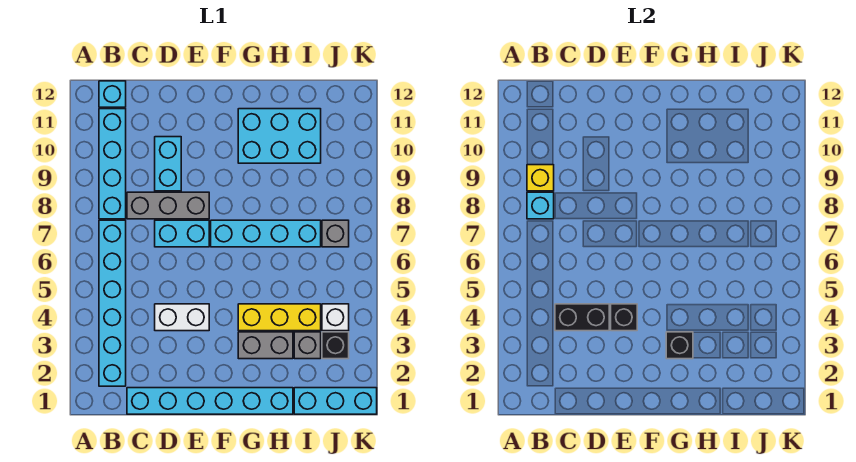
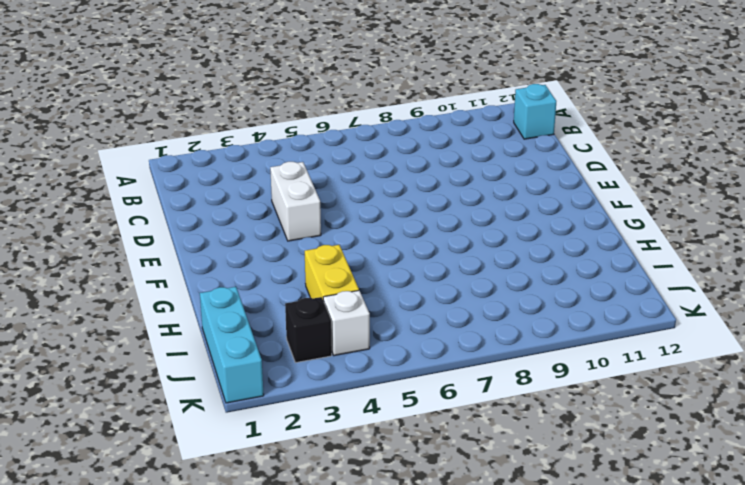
yellow 1x2 brick [305,245,359,299] -> yellow 1x3 brick [238,304,321,331]
none -> cyan 1x6 brick [99,220,126,386]
none -> cyan 1x4 brick [99,109,126,219]
none -> cyan 1x6 brick [127,388,293,414]

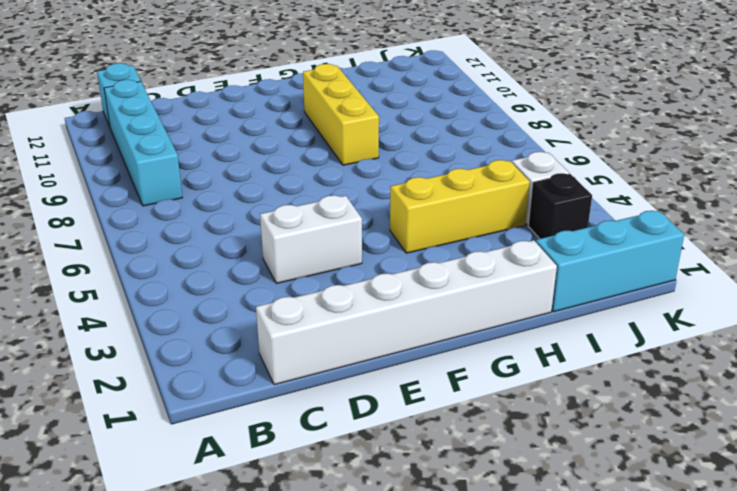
white 1x6 brick [256,240,557,385] -> cyan 1x6 brick [127,388,293,414]
yellow 1x3 brick [303,64,379,165] -> cyan 2x3 brick [238,109,321,163]
none -> cyan 1x6 brick [99,220,126,386]
none -> grey 1x3 brick [127,192,209,219]
none -> cyan 1x2 brick [155,220,209,247]

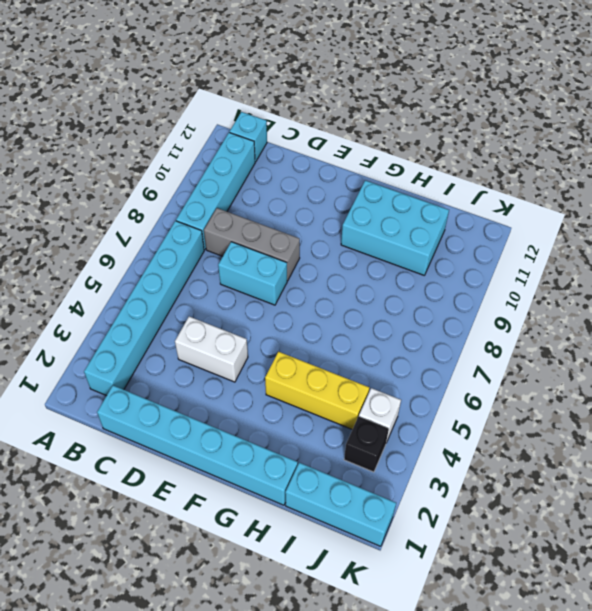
none -> cyan 1x2 brick [155,137,181,191]
none -> cyan 1x4 brick [211,220,321,247]
none -> grey 1x2 brick [238,332,293,359]

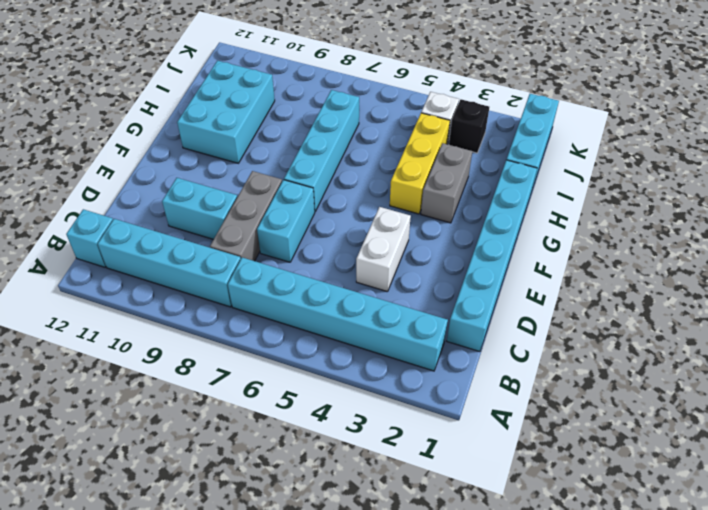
none -> grey 1x1 brick [294,332,321,359]
none -> grey 1x1 brick [322,220,349,247]
none -> cyan 1x1 brick [527,192,554,219]

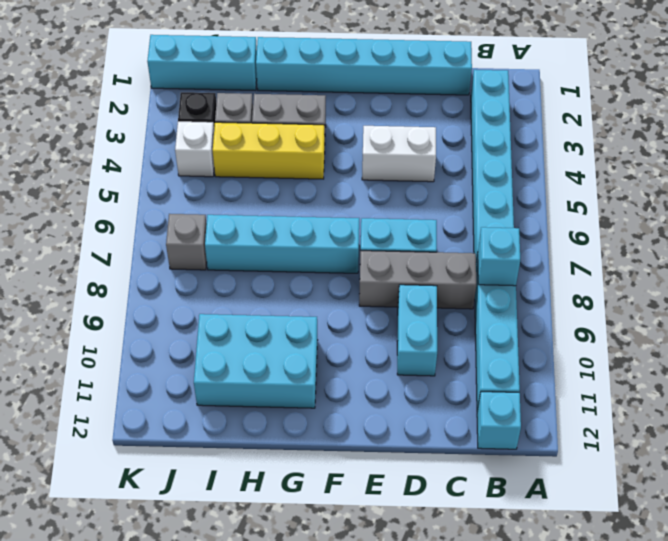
none -> yellow 1x1 brick [527,165,554,191]
none -> black 1x2 brick [555,304,609,331]
none -> black 1x1 brick [611,304,637,331]

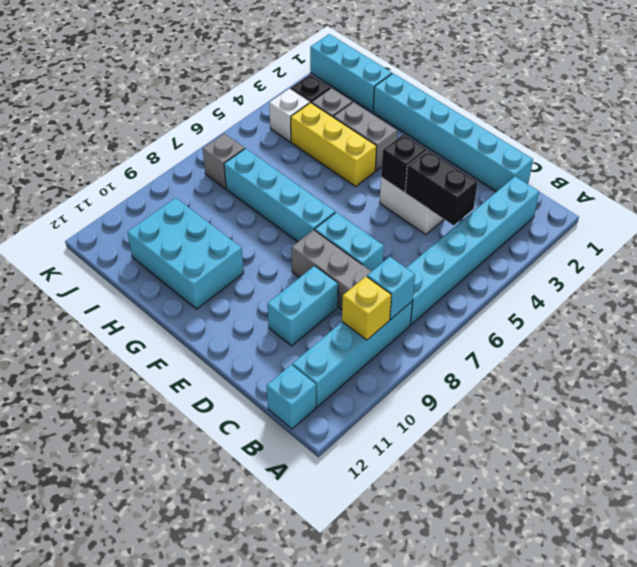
none -> black 1x1 brick [666,332,693,359]

